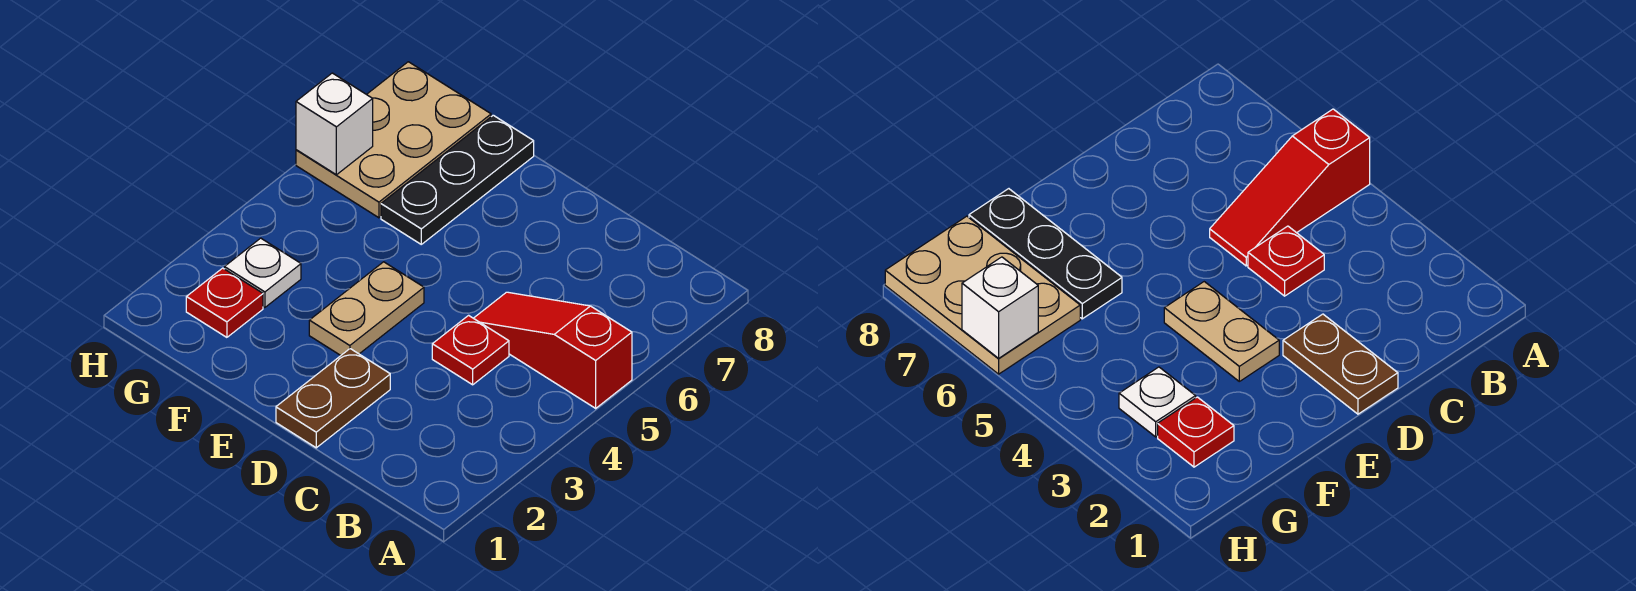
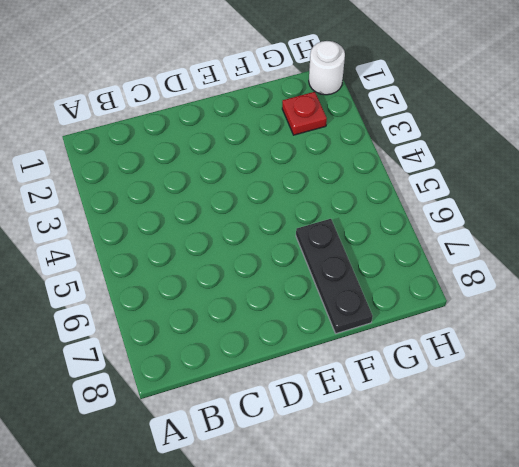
white 1x1 round brick [309,41,345,95] -> none
none -> red 1x3 slope [474,292,632,408]
none -> red 1x1 plate [432,315,509,385]

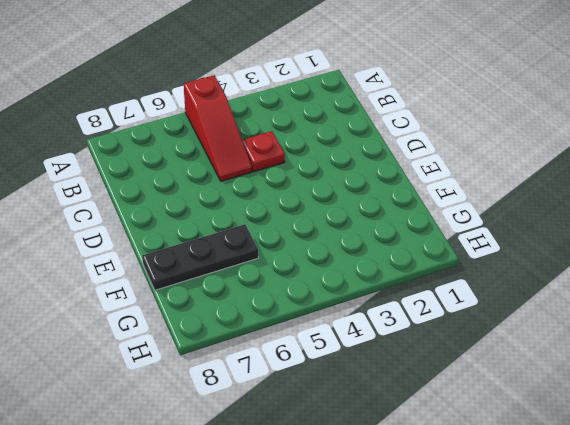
none -> brown 1x2 plate [276,349,390,448]
none -> tan 1x2 plate [309,262,424,355]

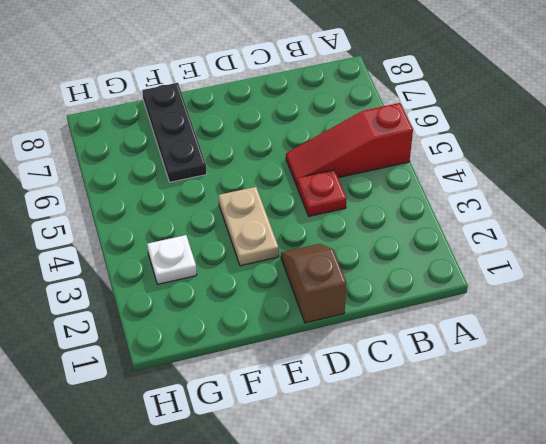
brown 1x2 slope [281,244,347,323] -> brown 1x2 plate [276,349,390,448]
none -> red 1x1 plate [186,268,263,337]
none -> tan 2x3 plate [296,62,491,218]

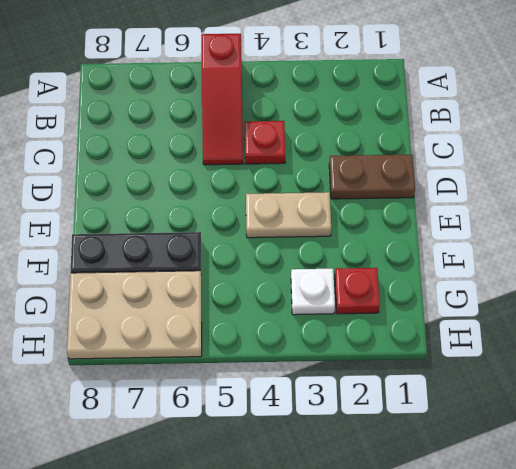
none -> white 1x1 brick [296,73,373,175]

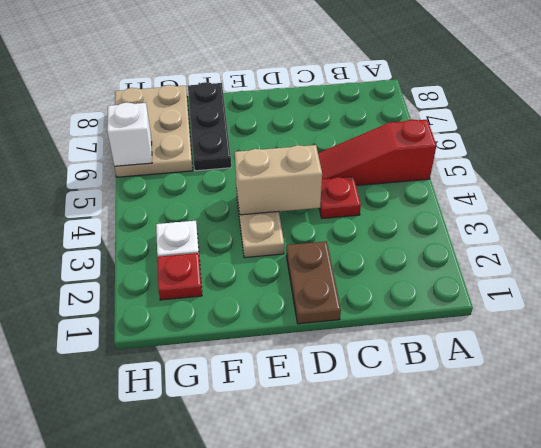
tan 1x2 brick [235,145,322,215] -> none

